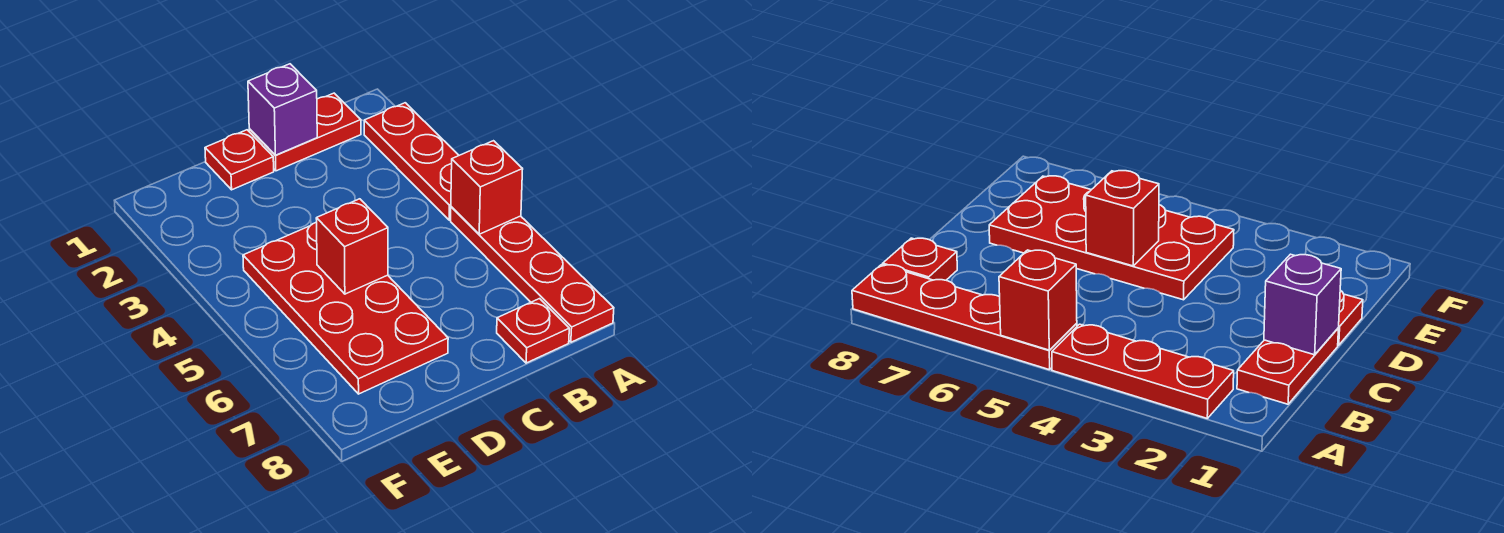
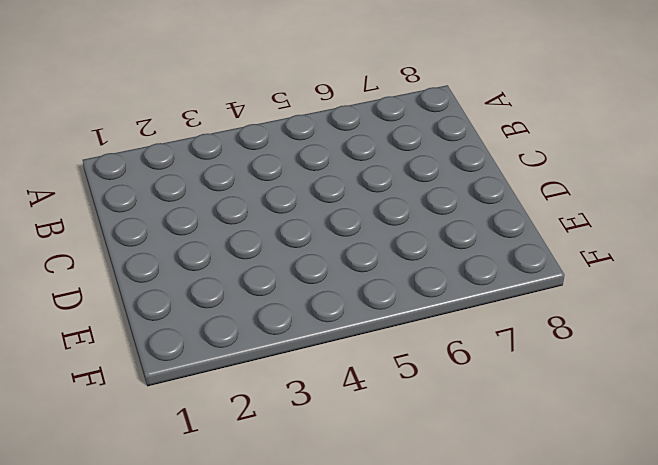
none -> red 1x3 plate [364,103,459,220]
none -> red 1x4 plate [451,207,614,342]

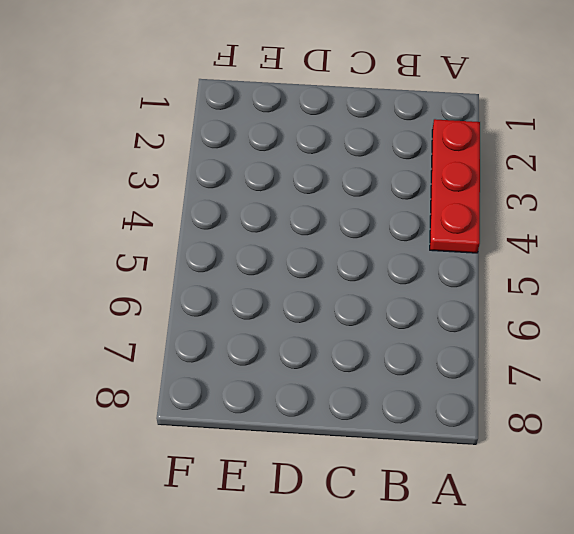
none -> red 1x4 plate [451,207,614,342]
none -> red 1x2 plate [249,93,361,171]

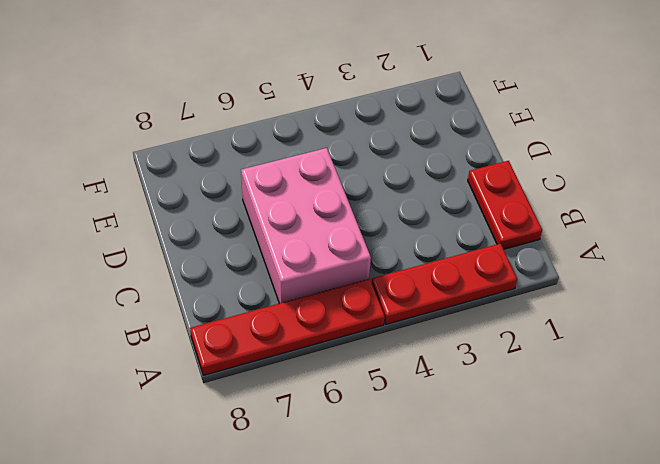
pink 2x3 brick [241,148,371,303] -> red 2x4 plate [243,222,448,394]
none -> red 1x1 plate [497,299,569,363]
none -> red 1x1 plate [205,130,274,190]

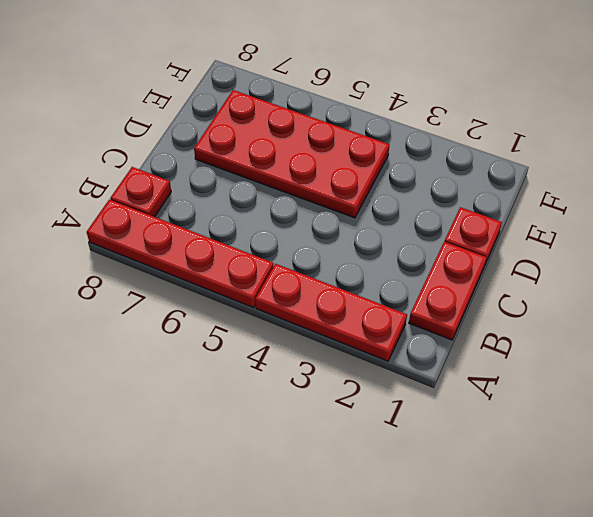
none -> red 1x1 brick [451,141,523,234]
none -> purple 1x1 brick [248,64,317,155]

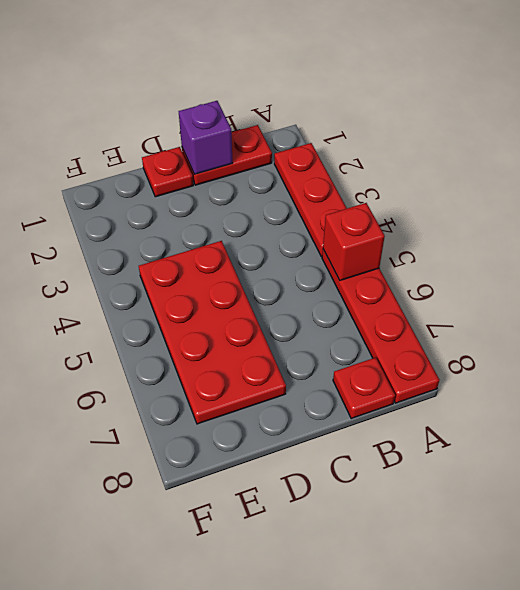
none -> red 1x1 brick [316,199,388,294]

